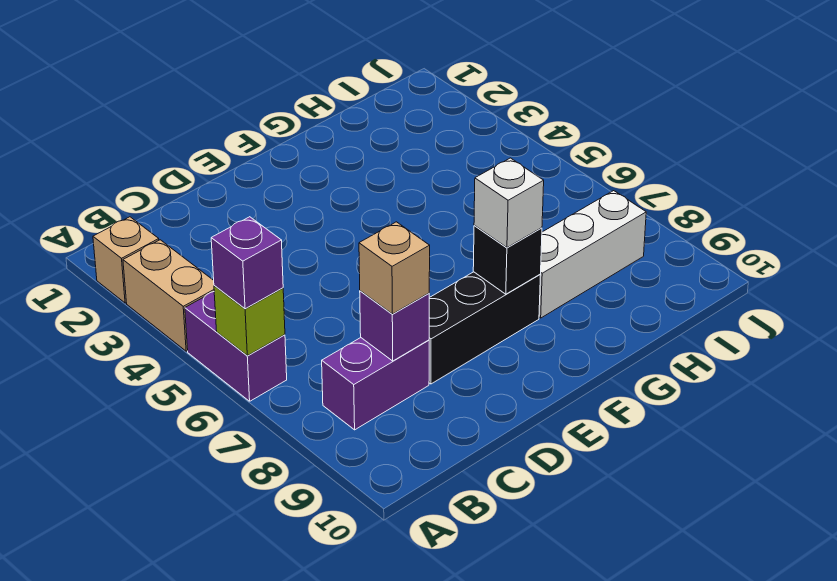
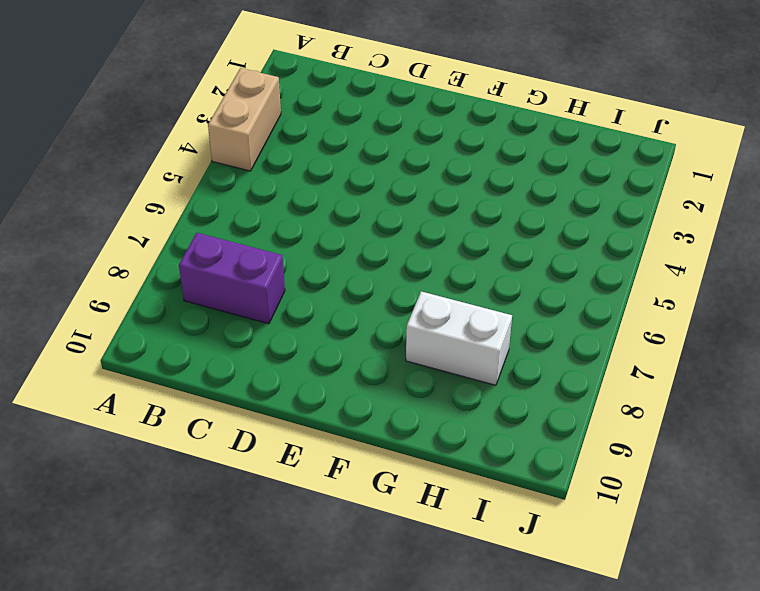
white 1x2 brick [406,291,512,385] -> white 1x3 brick [539,191,646,318]
none -> tan 1x1 brick [93,217,159,303]
none -> purple 1x2 brick [185,292,287,401]
none -> black 1x3 brick [429,272,540,384]

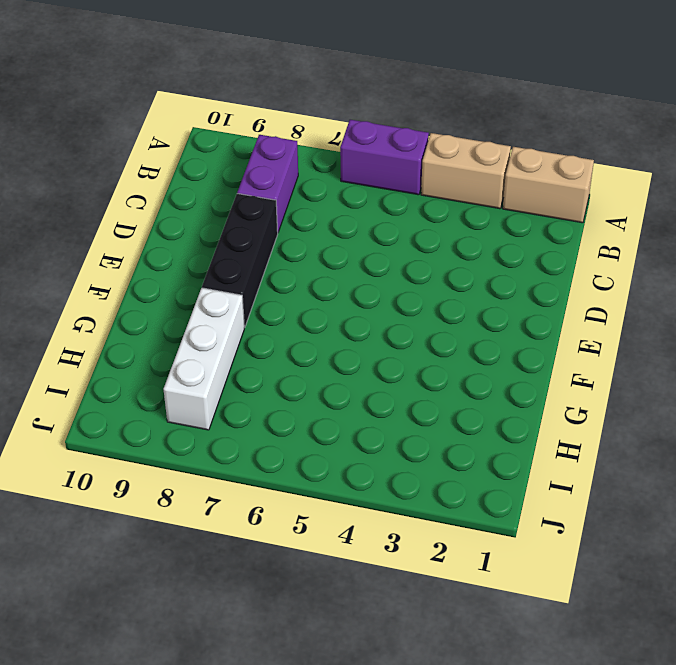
tan 1x2 brick [503,147,594,223] -> tan 1x1 brick [93,217,159,303]
none -> lime 1x1 brick [214,286,285,356]
none -> purple 1x1 brick [360,291,429,361]
none -> black 1x1 brick [473,226,542,294]

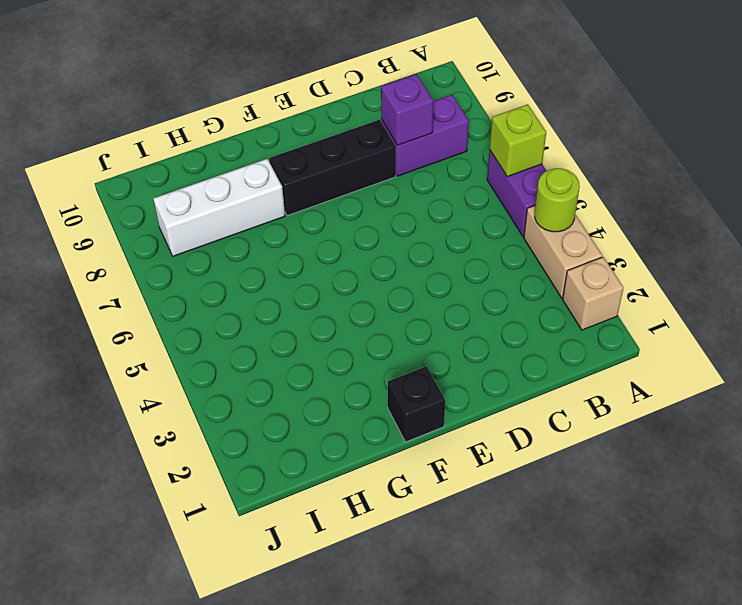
lime 1x1 round brick [535,168,580,232] -> none
black 1x1 brick [388,366,445,442] -> black 1x1 brick moved to [473,226,542,294]
none -> purple 1x1 brick [211,217,283,309]
none -> tan 1x1 brick [359,222,430,314]
none -> white 1x1 brick [474,158,544,248]

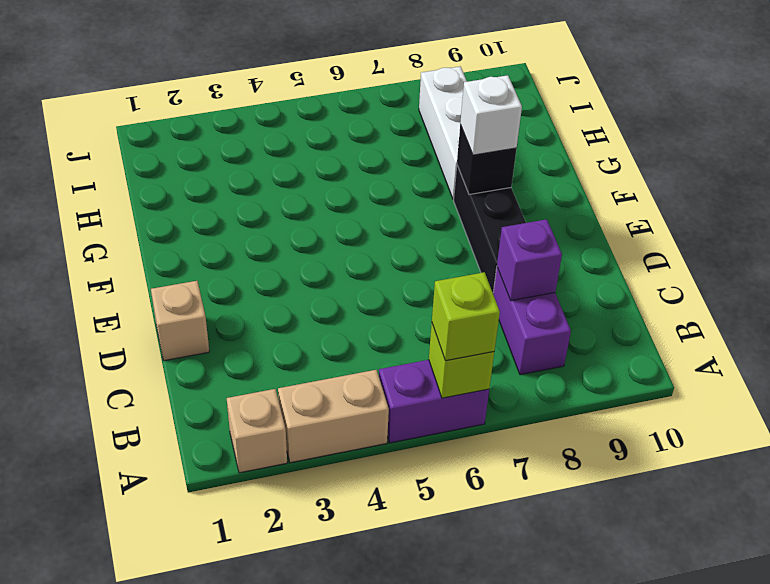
lime 1x1 brick [432,272,500,361] -> purple 1x1 brick [211,217,283,309]
tan 1x1 brick [151,281,209,361] -> tan 1x1 brick moved to [359,222,430,314]

